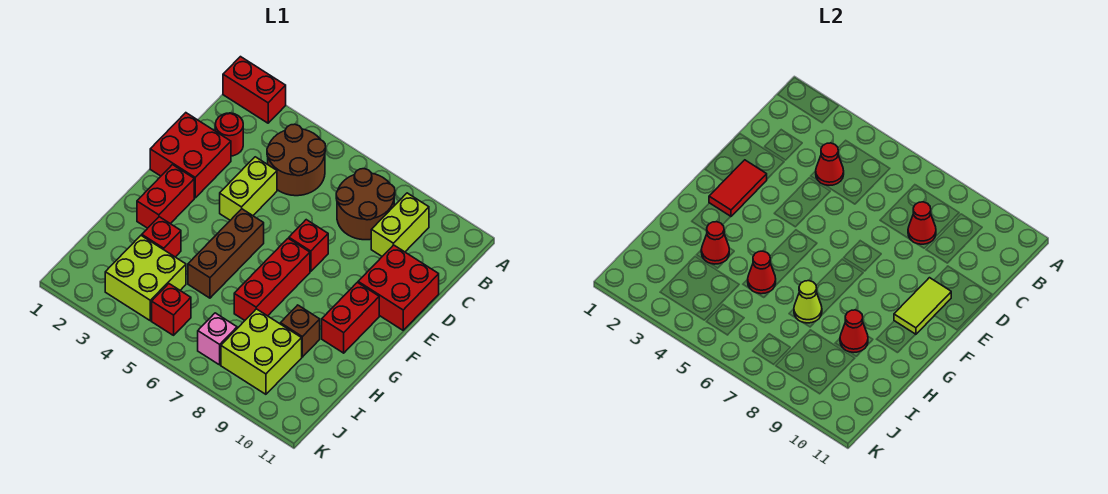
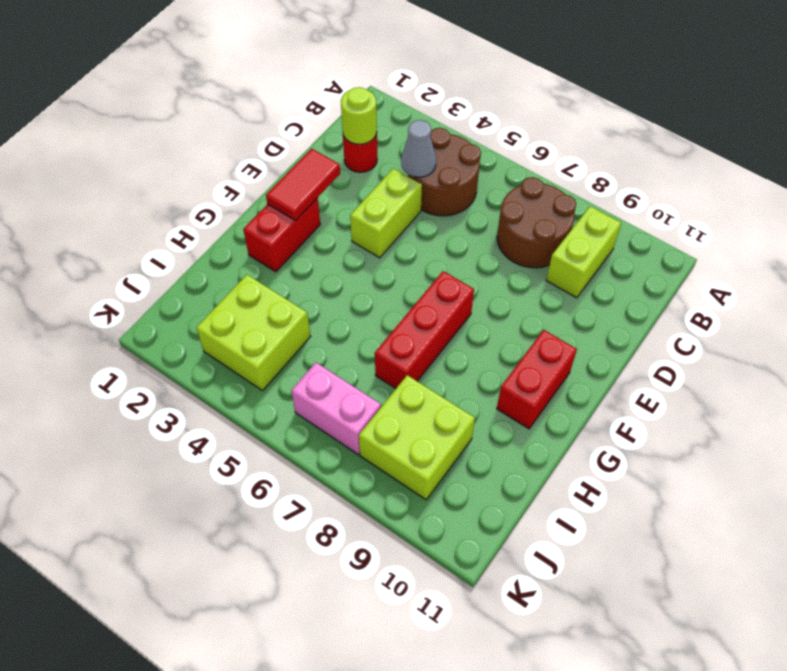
lime 1x1 round brick [341,87,377,144] -> none
grey 1x1 cone [401,120,436,177] -> red 1x1 cone [816,143,844,185]
pink 1x2 brick [291,363,381,455] -> pink 1x1 brick [198,313,237,365]
none -> red 1x2 brick [223,57,286,123]
none -> red 2x2 brick [150,113,231,198]
none -> red 2x2 brick [358,245,439,330]

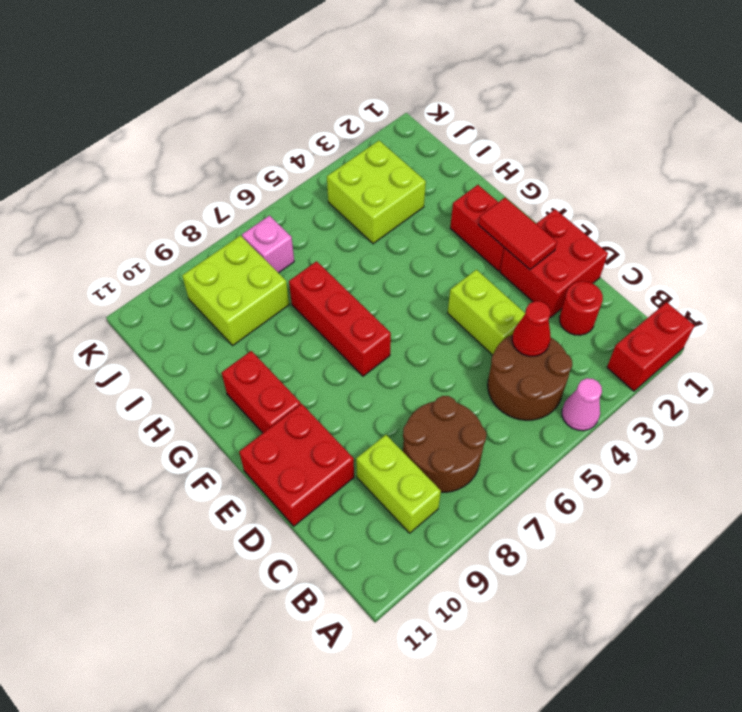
pink 1x1 cone [562,378,602,431] -> none
none -> red 1x1 brick [289,220,328,272]
none -> brown 1x3 brick [188,209,264,298]
none -> red 1x1 brick [142,217,181,257]

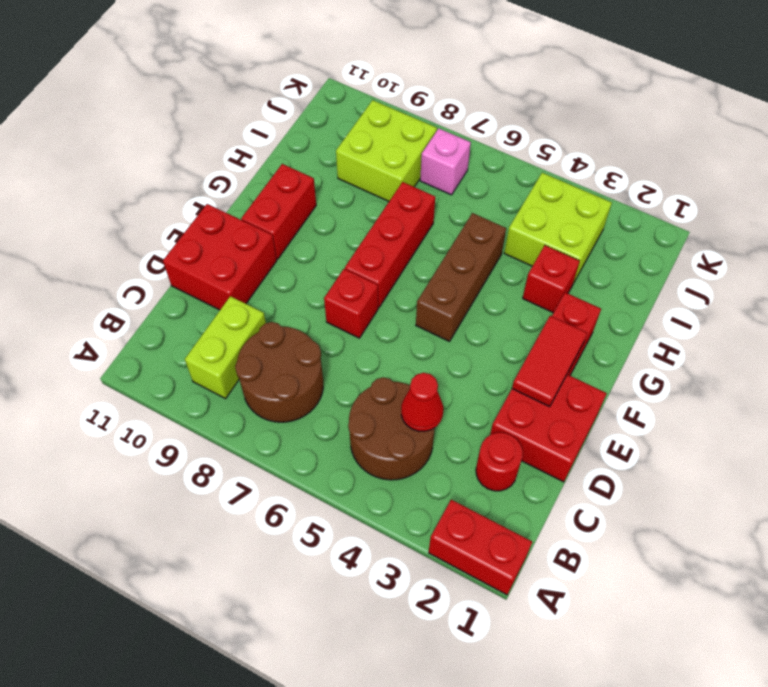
none -> lime 1x2 brick [220,157,277,220]
none -> brown 1x1 brick [280,305,320,357]
none -> red 1x1 brick [152,284,191,335]

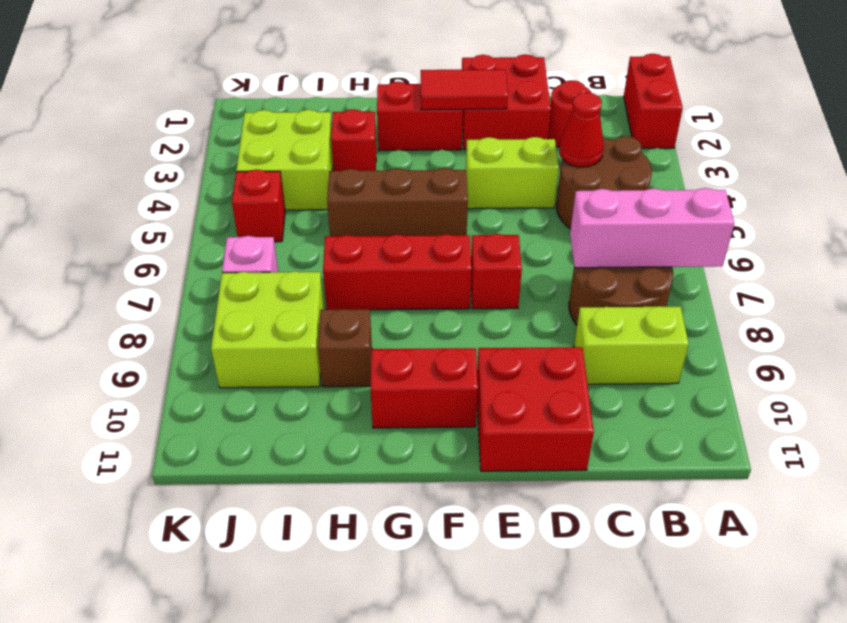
pink 1x3 brick [570,188,735,268] -> none
none -> red 1x1 cone [908,202,936,244]
none -> lime 1x2 tile [894,278,951,334]
none -> red 1x1 cone [701,222,729,264]

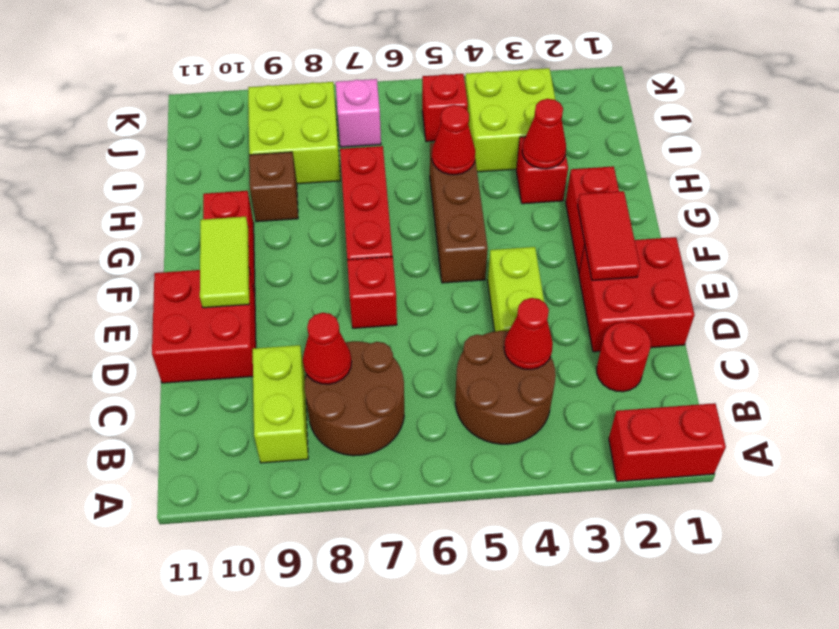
none -> lime 1x1 cone [794,281,822,323]
none -> red 1x1 cone [840,310,868,352]

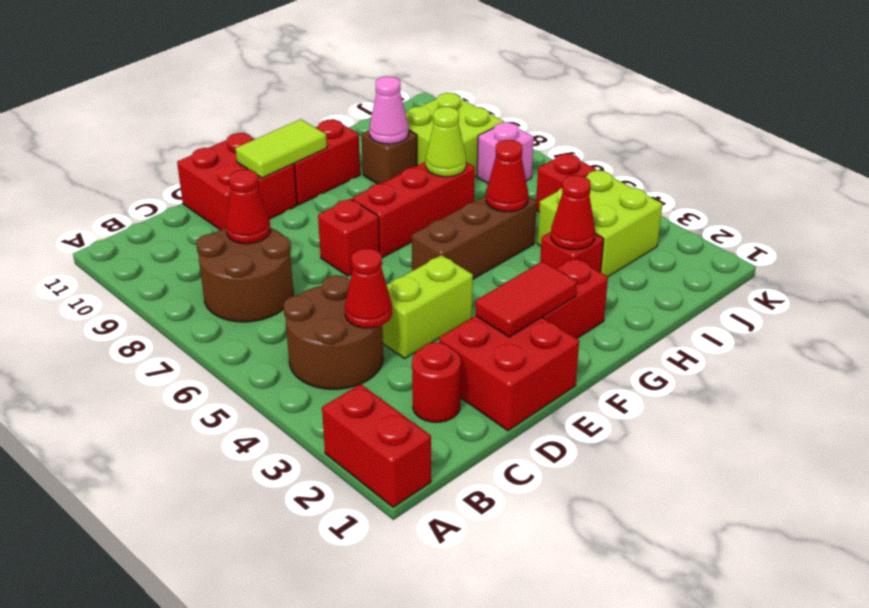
pink 1x1 cone [369,76,409,144] -> red 1x1 cone [840,310,868,352]
none -> lime 1x2 brick [371,193,429,256]

